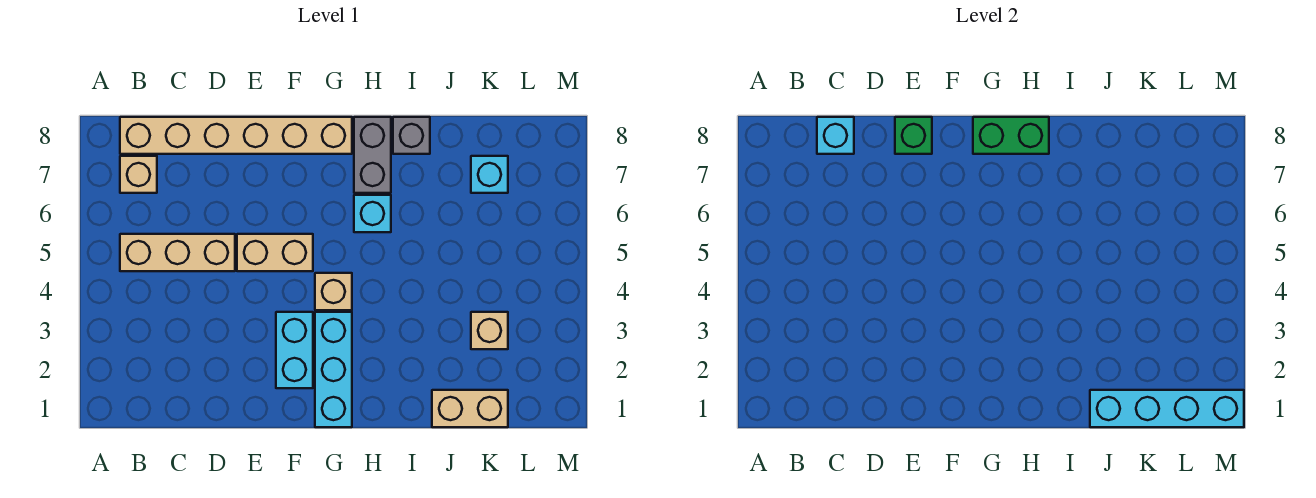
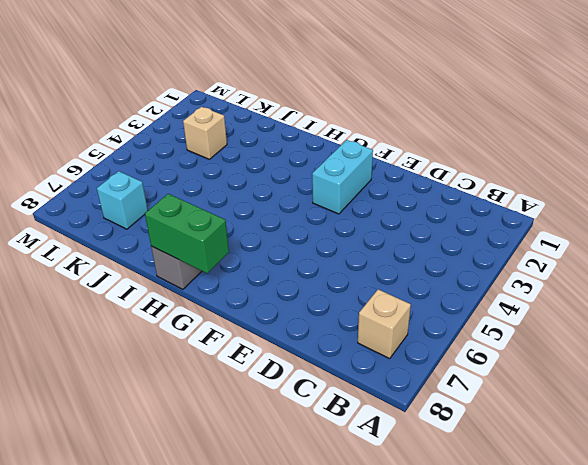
none -> tan 1x3 brick [120,234,235,271]
none -> tan 1x6 brick [120,117,352,154]
none -> tan 1x2 brick [237,234,313,271]

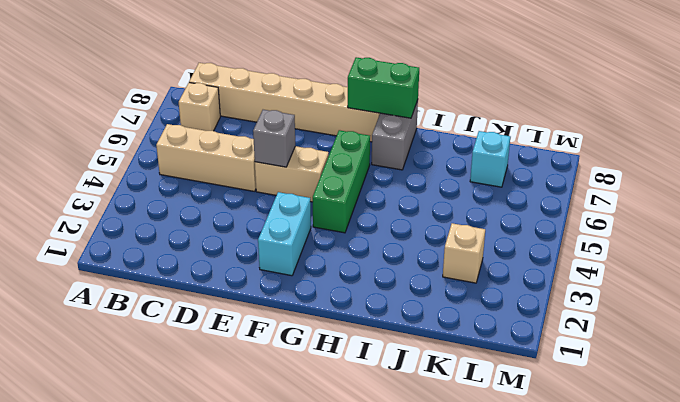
grey 1x1 brick [253,110,295,167] -> grey 1x1 brick moved to [393,117,430,154]
green 1x3 brick [313,130,370,233] -> tan 1x1 brick [315,273,352,310]
none -> cyan 1x3 brick [315,312,352,427]
none -> cyan 1x1 brick [354,195,391,232]
none -> tan 1x2 brick [432,390,508,427]

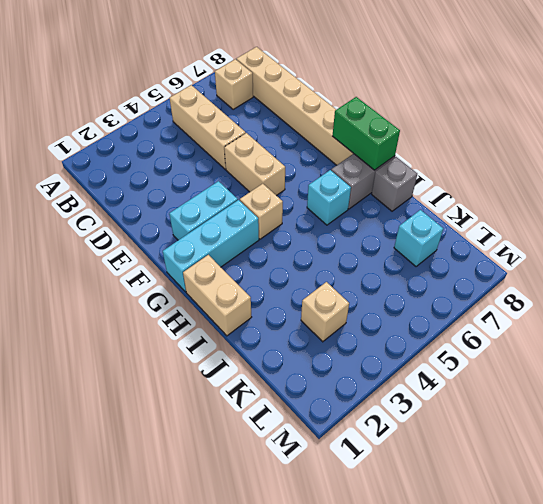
tan 1x2 brick [183,255,251,336] -> tan 1x2 brick moved to [432,390,508,427]
none -> cyan 1x1 brick [817,117,854,154]
none -> green 1x1 brick [895,117,932,154]
none -> cyan 1x4 brick [1090,390,1244,427]

